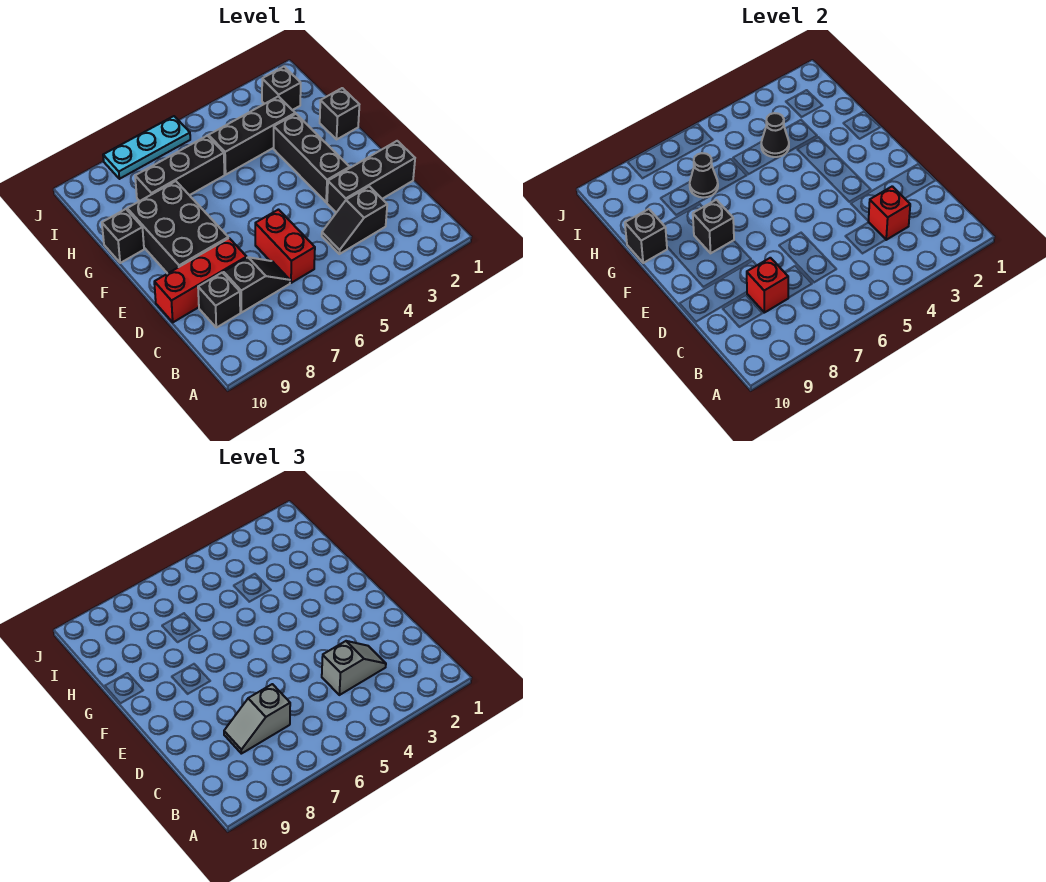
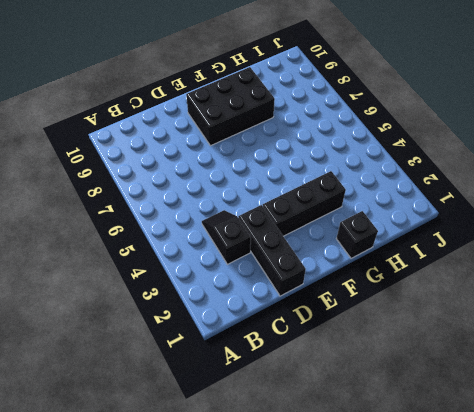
none -> red 1x2 brick [255,210,315,283]
none -> black 1x2 slope [224,257,290,313]
none -> black 1x1 brick [198,272,240,328]

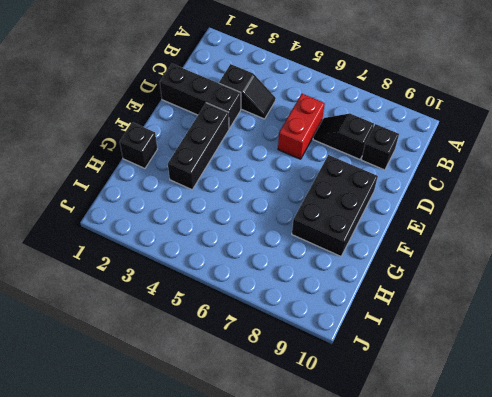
none -> red 1x3 brick [154,238,247,322]
none -> black 1x1 brick [102,209,144,263]
none -> black 1x3 brick [209,96,295,174]

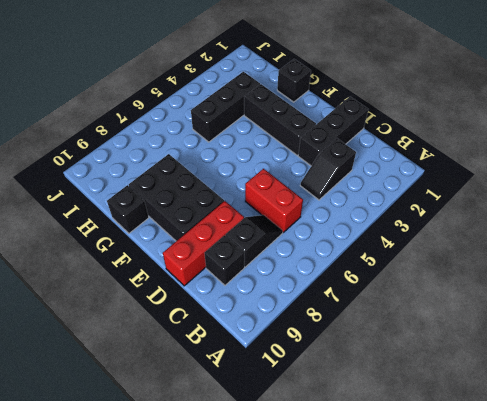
none -> black 1x3 brick [135,136,224,201]
none -> black 1x1 brick [262,67,301,110]
none -> cyan 1x3 plate [103,116,190,179]

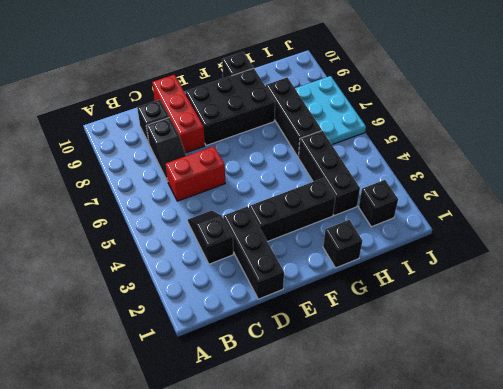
cyan 2x3 plate [295,76,366,145] -> cyan 1x3 plate [103,116,190,179]
none -> red 1x1 brick [868,186,910,240]
none -> red 1x1 brick [747,258,788,313]
none -> black 1x1 brick [693,200,734,253]

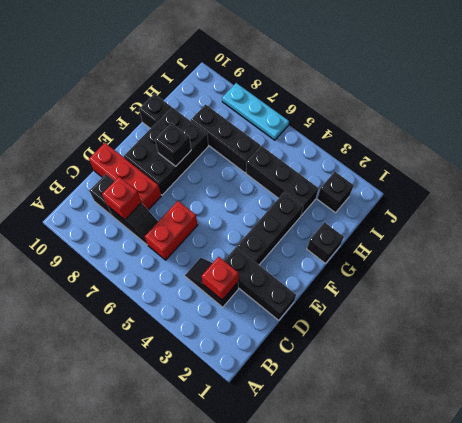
none -> black 1x1 brick [625,209,667,263]
none -> black 1x1 cone [761,113,789,157]
none -> black 1x1 cone [690,153,718,198]

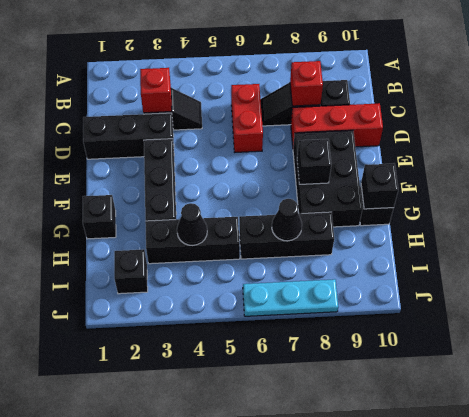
none -> grey 1x2 slope [322,641,386,695]
none -> grey 1x2 slope [224,684,290,754]

